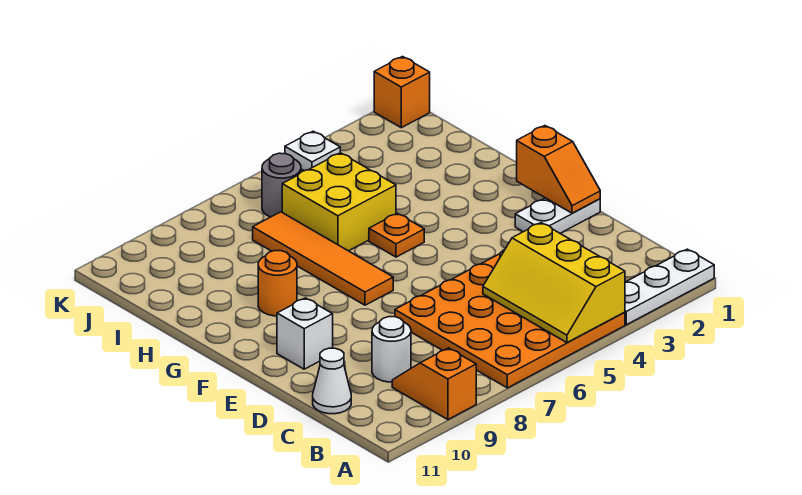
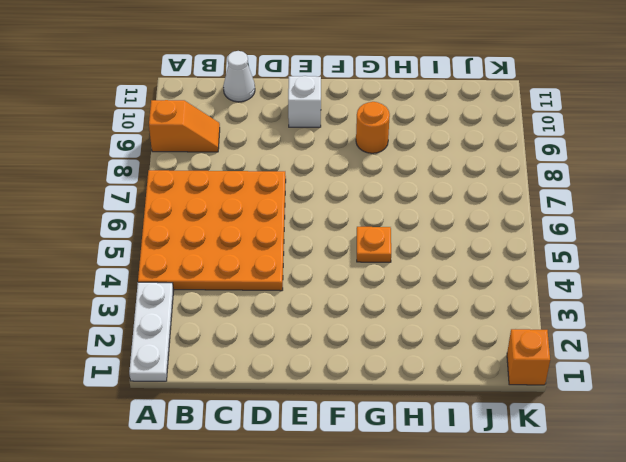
none -> white 1x1 round brick [372,317,411,382]
none -> white 1x2 plate [515,198,600,233]
none -> orange 1x4 tile [253,212,393,305]

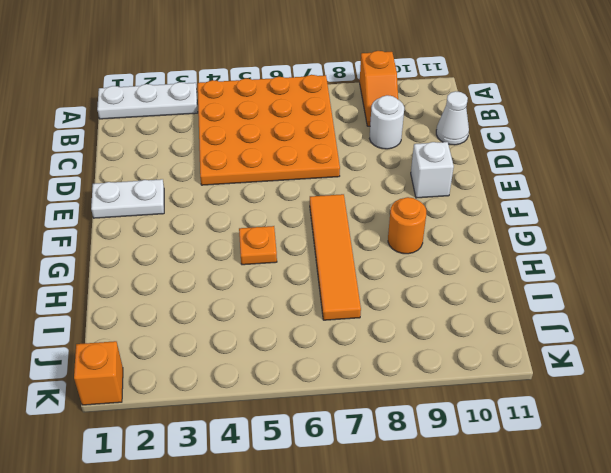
none -> yellow 2x2 brick [282,153,396,251]
none -> grey 1x1 round brick [262,153,301,217]
none -> white 1x1 plate [285,131,340,171]

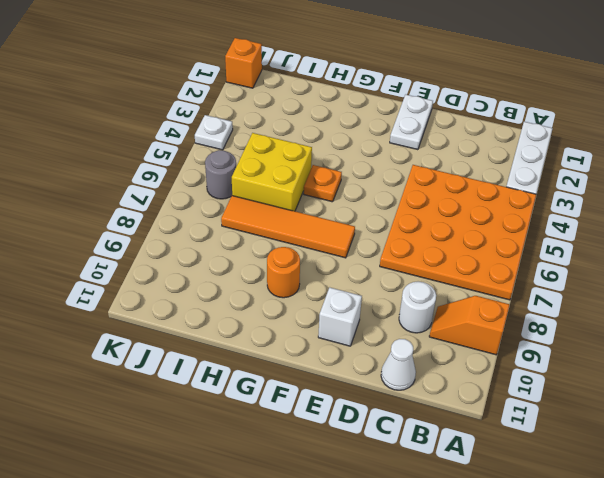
none -> yellow 2x3 slope [483,223,625,343]
none -> orange 1x2 slope [517,126,600,213]

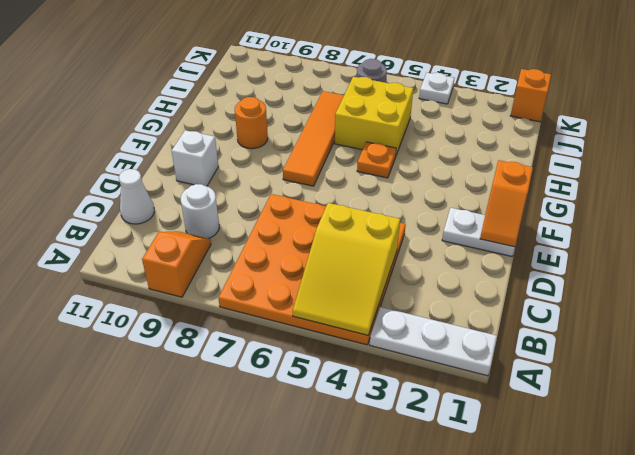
yellow 2x3 slope [293,203,400,335] -> yellow 2x3 slope turned to [483,223,625,343]

